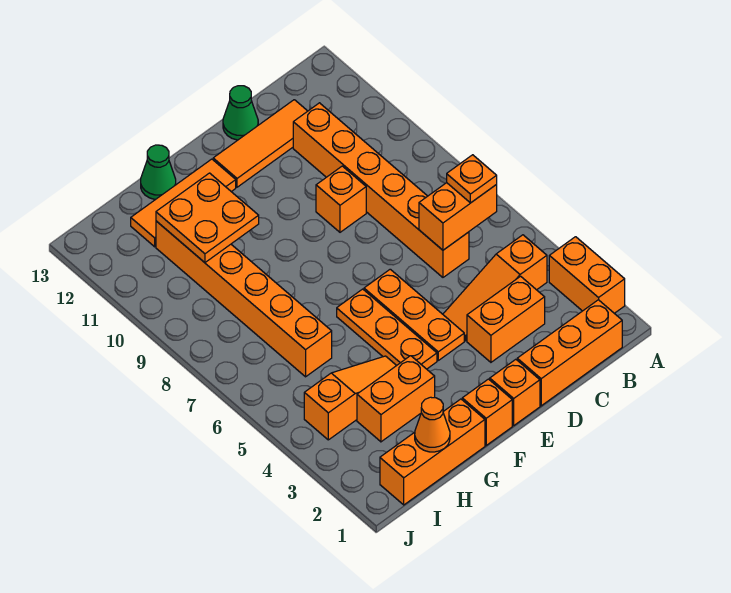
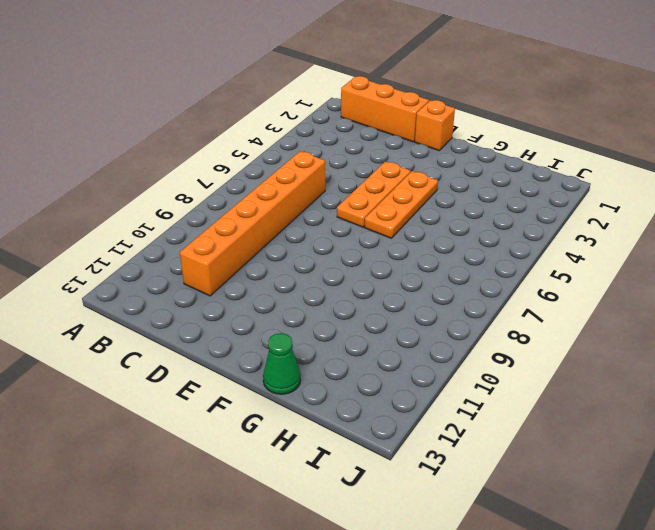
none -> orange 1x2 brick [549,237,625,313]
none -> orange 1x3 slope [443,235,547,341]
none -> orange 1x2 brick [467,276,545,362]

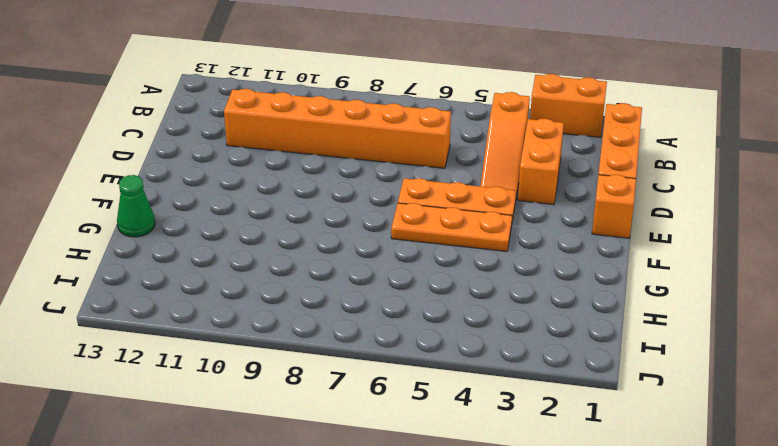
none -> orange 1x3 tile [213,100,307,187]
none -> orange 1x1 brick [316,166,366,232]
none -> green 1x1 cone [223,86,258,140]

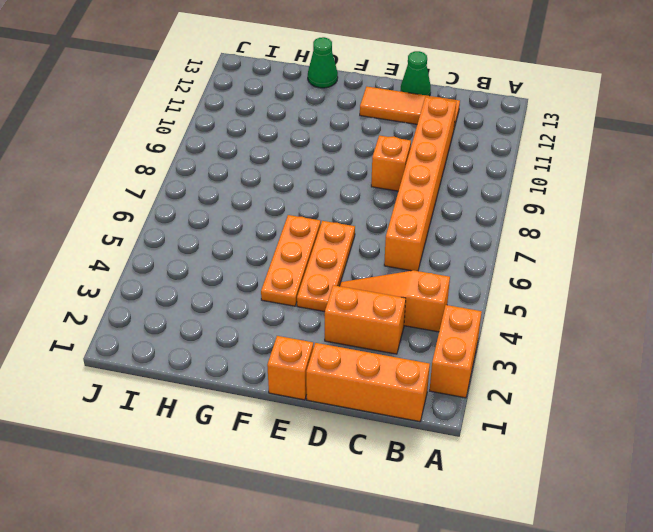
none -> orange 1x1 brick [462,379,512,445]
none -> orange 1x3 tile [131,159,236,247]
none -> orange 1x3 brick [380,399,485,505]

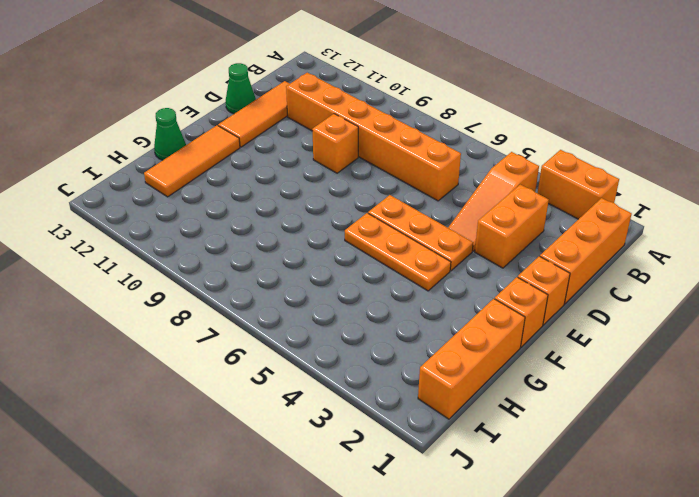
none -> orange 1x2 brick [357,356,435,442]
none -> orange 1x3 slope [304,356,397,440]
none -> orange 1x6 brick [156,221,332,377]

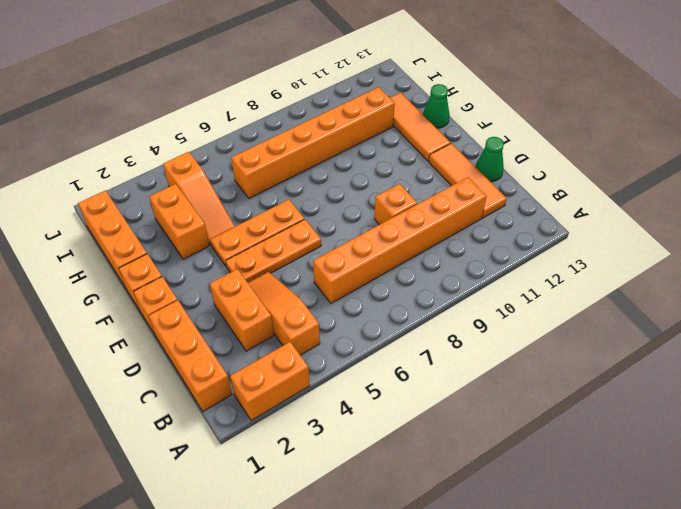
none -> orange 1x2 brick [419,183,497,250]
none -> orange 2x2 plate [156,173,259,262]
none -> orange 1x1 cone [415,397,450,452]

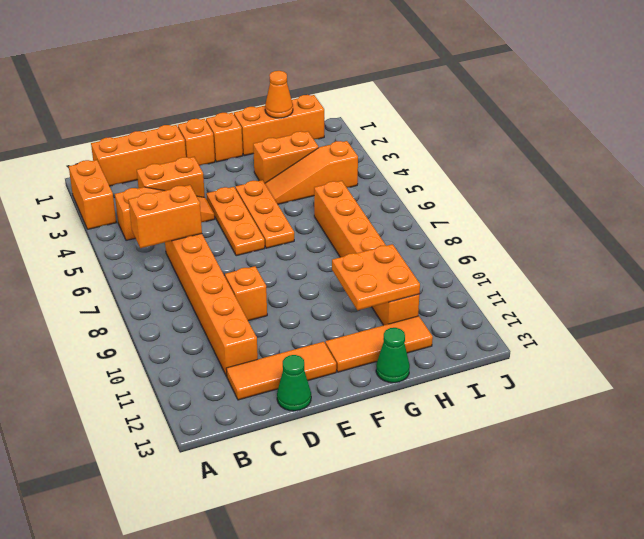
none -> orange 1x1 plate [447,155,497,203]

